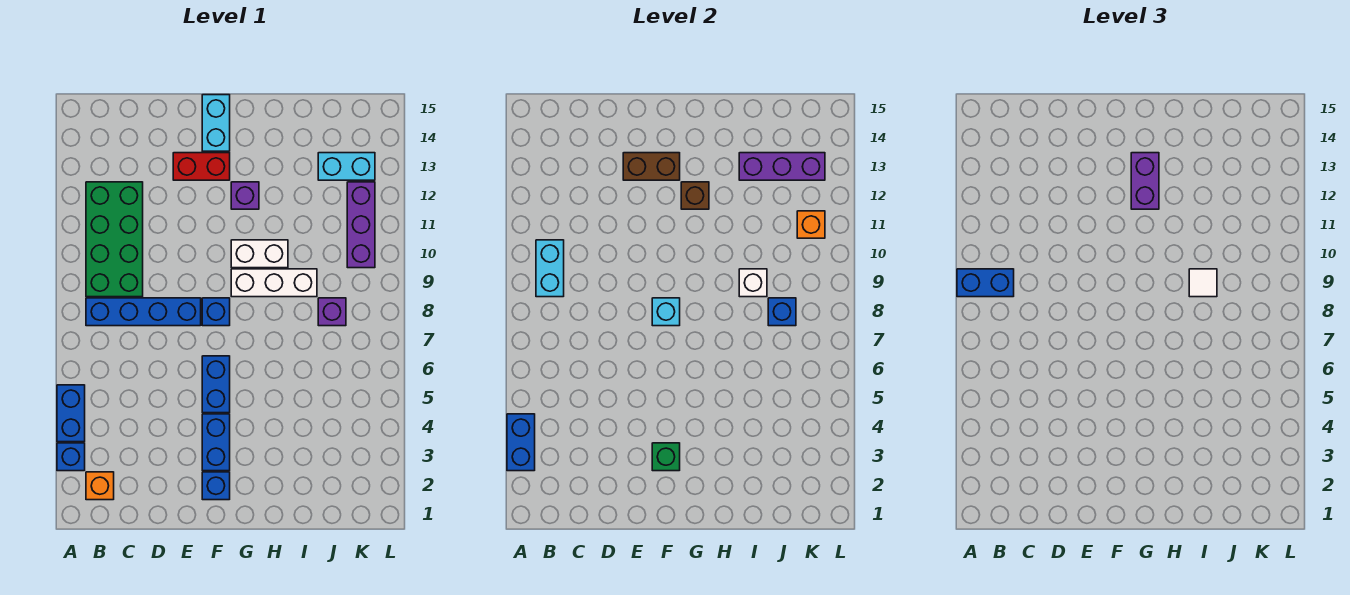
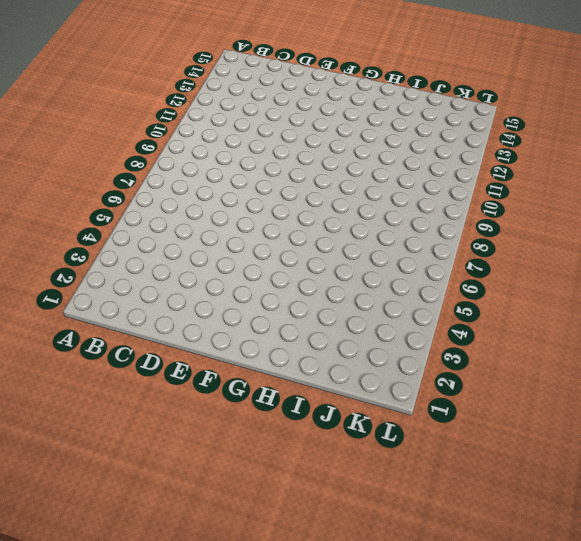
none -> blue 1x1 brick [57,443,85,471]
none -> blue 1x2 brick [57,385,85,442]
none -> orange 1x1 brick [86,472,114,500]
none -> blue 1x4 brick [86,298,201,326]

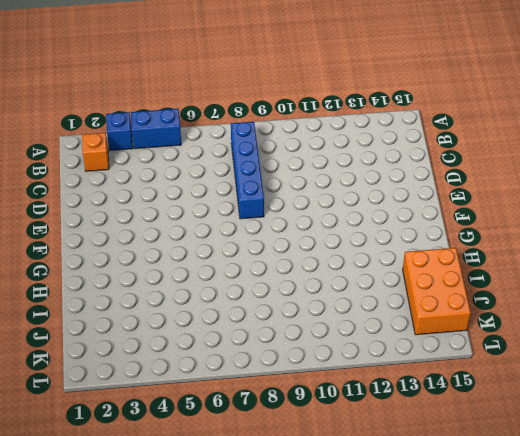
orange 2x3 brick [403,248,471,335] -> none
none -> green 2x4 brick [86,182,143,297]
none -> red 1x2 brick [173,153,230,180]
none -> blue 1x1 brick [202,472,230,500]
none -> blue 1x2 brick [202,414,230,471]

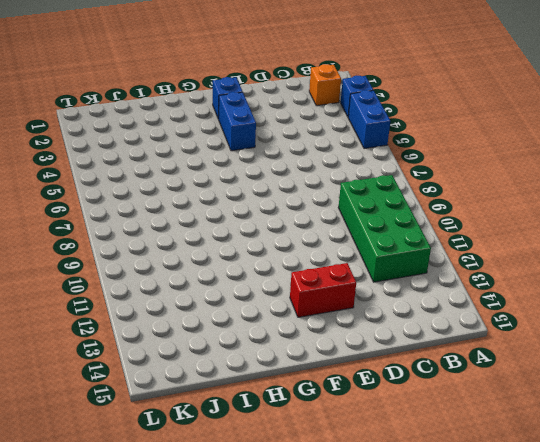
none -> blue 1x4 brick [86,298,201,326]
none -> blue 1x2 brick [202,356,230,413]
none -> blue 1x1 brick [202,298,230,326]
none -> cyan 1x2 brick [202,95,230,151]

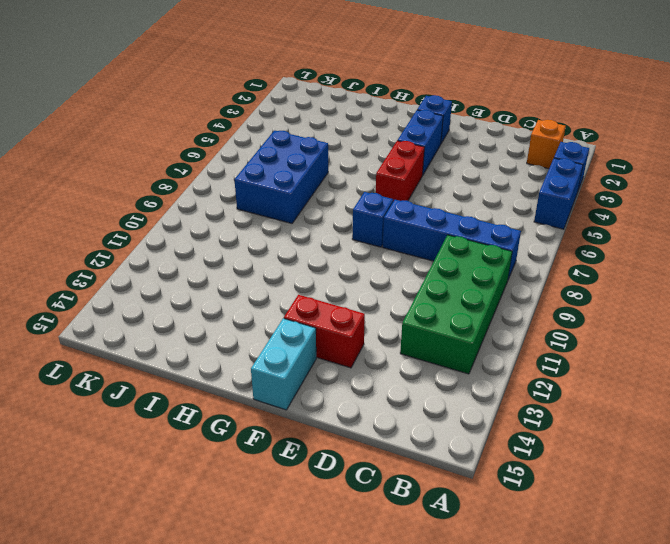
red 1x2 brick [376,141,424,202] -> blue 1x2 brick [202,356,230,413]
blue 2x3 brick [234,130,328,223] -> purple 1x1 brick [318,298,346,326]
none -> white 1x3 brick [231,269,317,297]
none -> white 1x2 brick [231,240,288,268]
none -> purple 1x1 brick [231,182,259,209]
none -> cyan 1x2 brick [318,153,375,180]

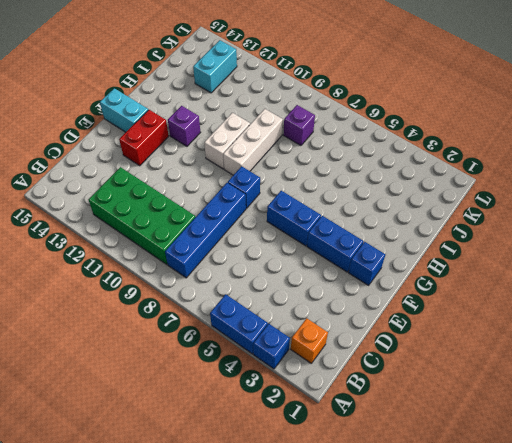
none -> purple 1x3 brick [347,182,375,268]
none -> blue 1x2 brick [507,414,535,471]
none -> cyan 1x2 brick [536,240,564,297]
none -> brown 1x2 brick [623,153,680,180]

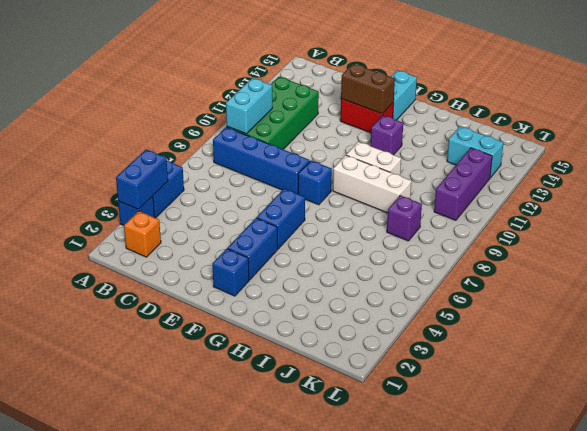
none -> green 1x1 brick [652,443,680,471]
none -> cyan 1x1 brick [652,298,680,326]
none -> brown 1x1 brick [681,182,709,209]
none -> white 1x1 brick [739,269,767,297]

